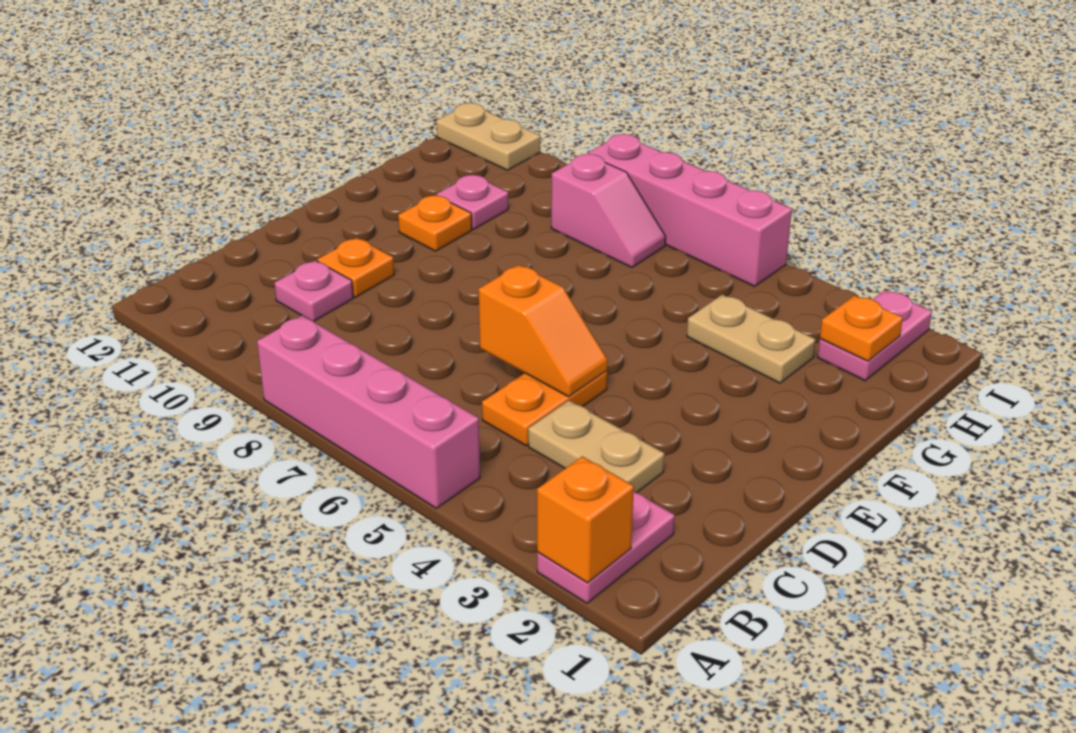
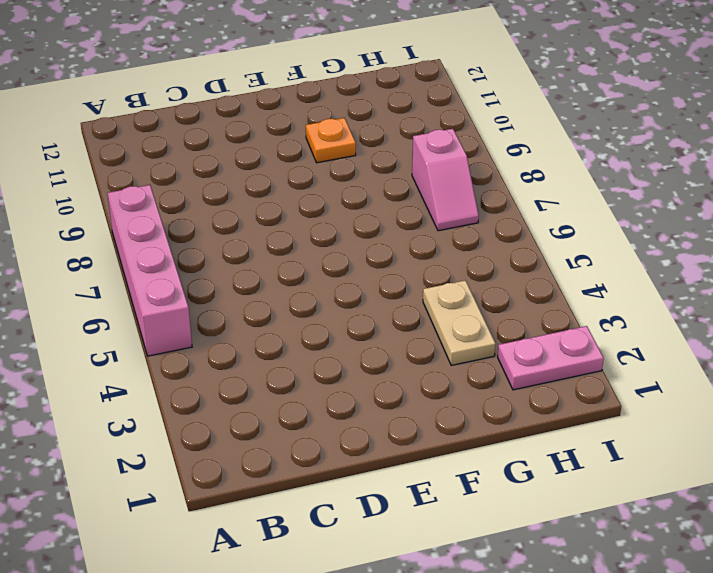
none -> pink 1x2 plate [537,492,675,603]
none -> tan 1x2 plate [528,400,665,493]
none -> orange 1x2 plate [482,371,607,446]

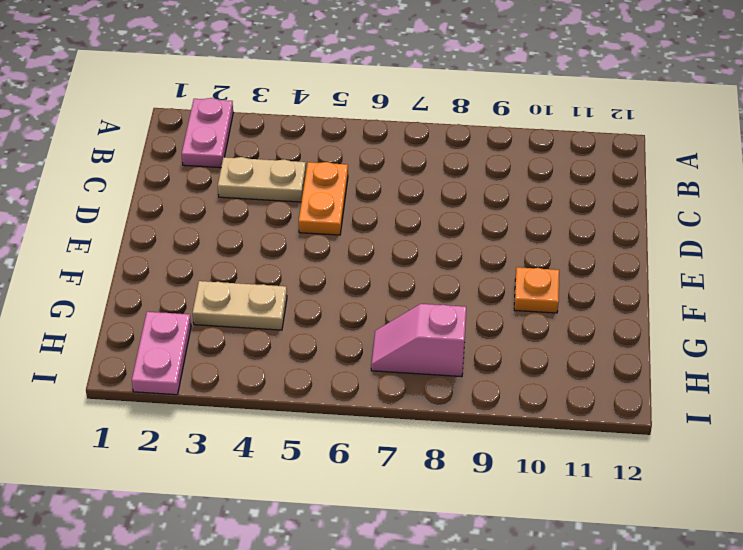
none -> pink 1x4 brick [257,315,480,508]
none -> pink 1x1 plate [274,260,353,321]
none -> orange 1x1 plate [317,238,394,297]

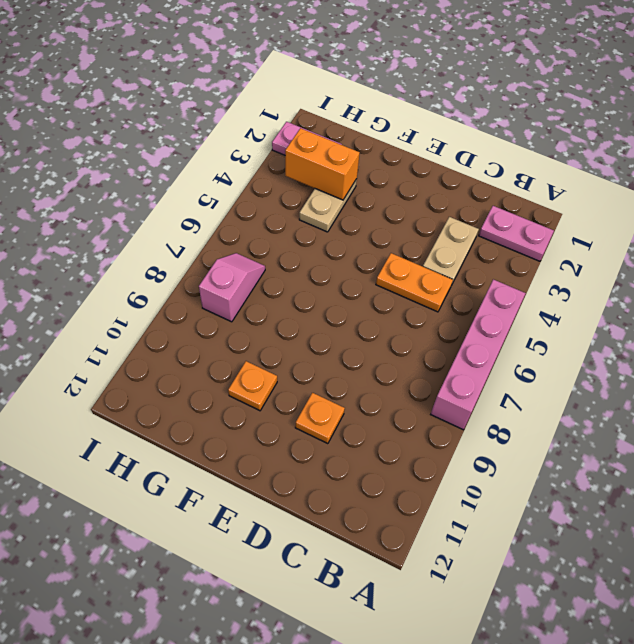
orange 1x2 brick [285,128,360,200] -> none
none -> pink 1x1 plate [274,260,353,321]
none -> pink 1x1 plate [437,175,508,229]
none -> pink 1x4 brick [588,134,792,286]

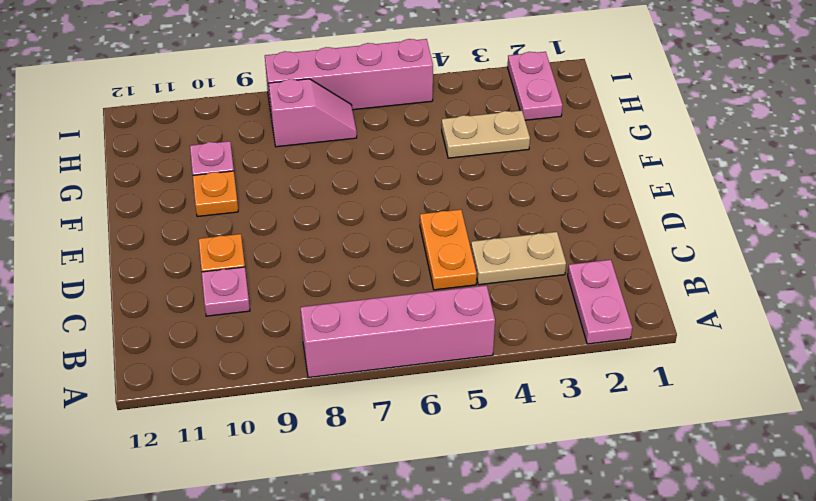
none -> tan 1x2 plate [436,103,540,170]
none -> orange 1x1 brick [537,456,634,583]
none -> orange 1x2 slope [479,265,608,397]

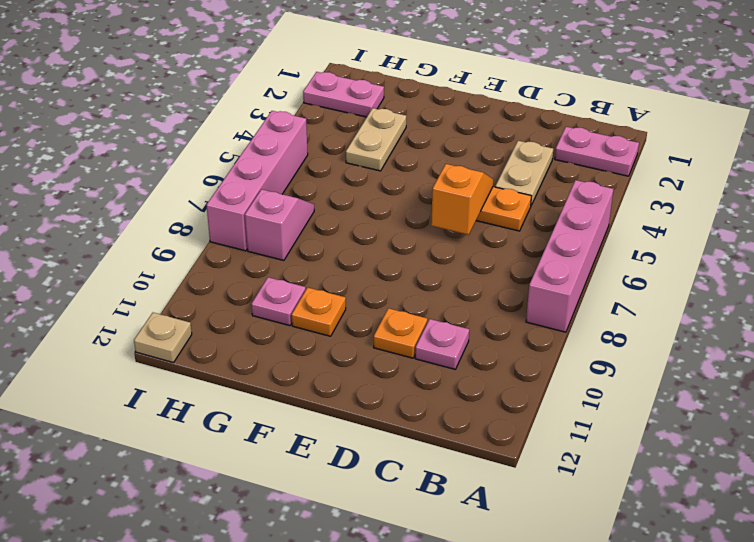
tan 1x1 plate [134,313,192,363] -> tan 1x2 plate [436,103,540,170]
none -> orange 1x1 brick [537,456,634,583]
none -> orange 1x1 plate [820,295,903,361]

